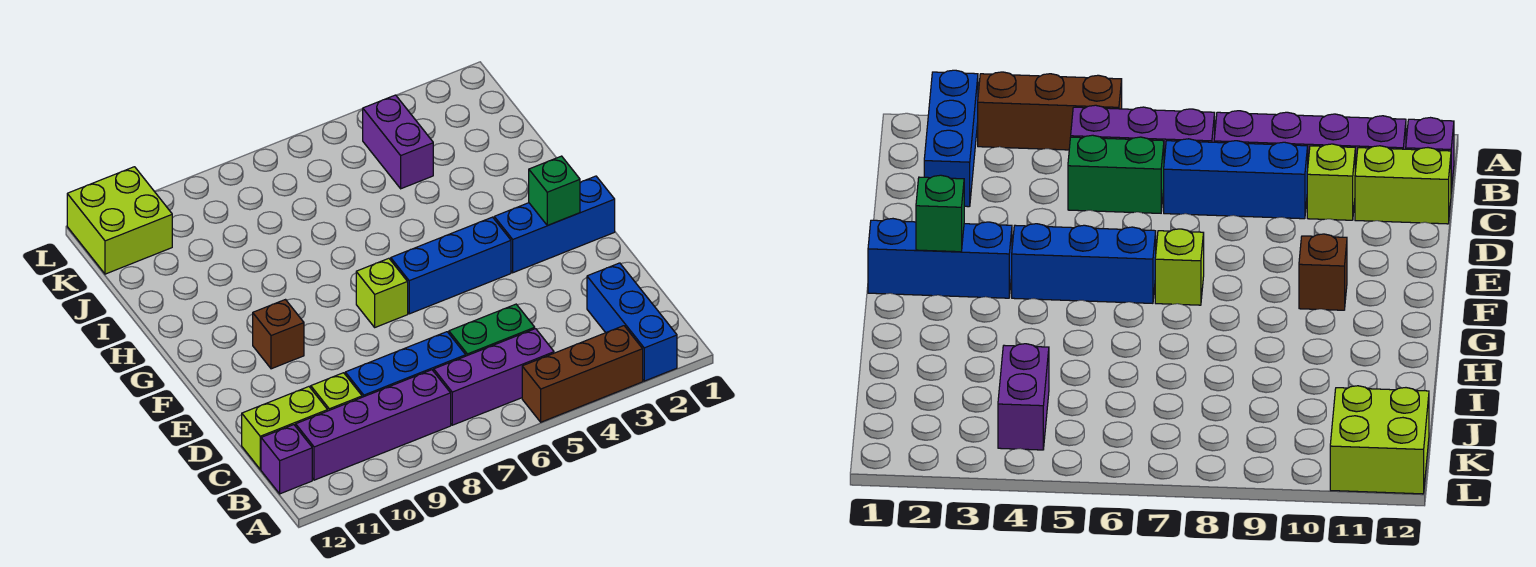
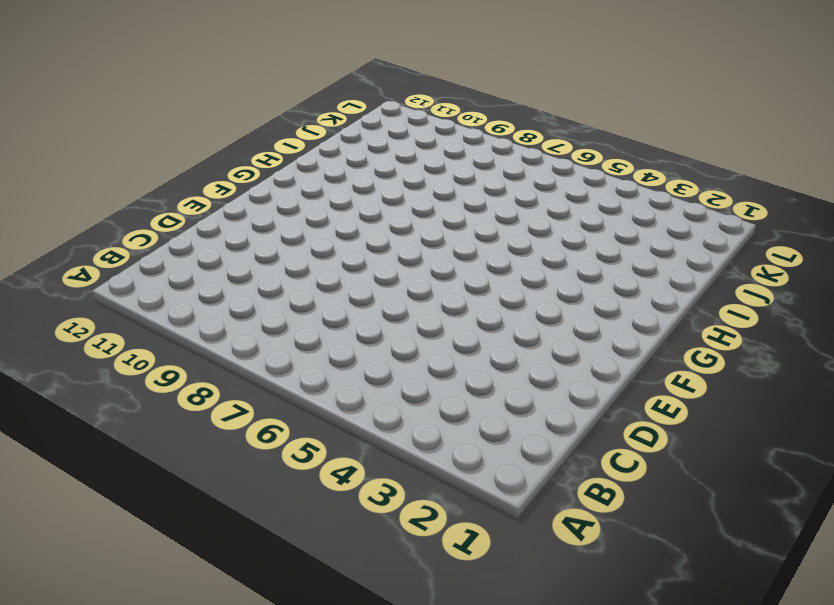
none -> blue 1x3 brick [587,263,677,381]
none -> brown 1x3 brick [522,326,643,422]
none -> purple 1x3 brick [434,329,554,425]

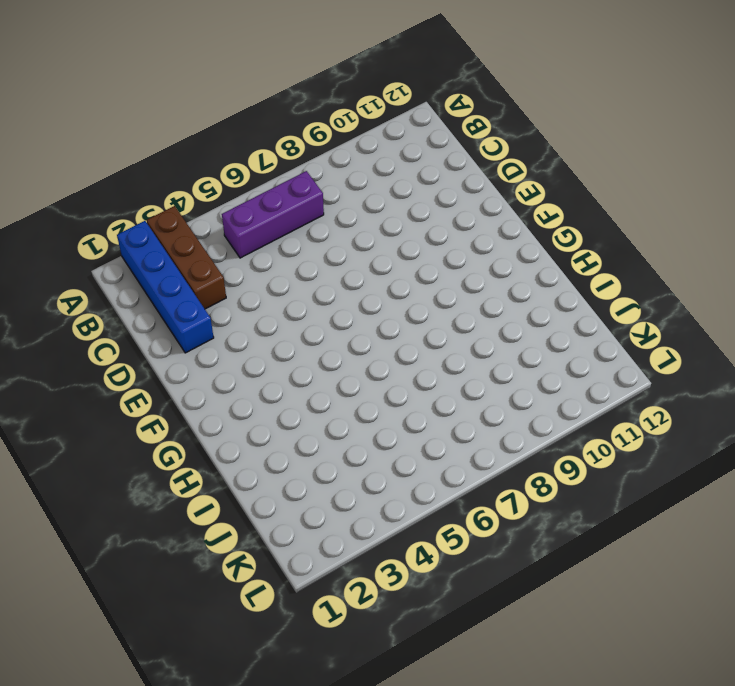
blue 1x4 brick [117,221,214,353] -> blue 1x3 brick [587,263,677,381]
brown 1x3 brick [147,206,226,309] -> brown 1x3 brick turned to [522,326,643,422]
none -> purple 1x4 brick [296,370,451,480]
none -> purple 1x1 brick [261,425,312,494]
none -> green 1x2 brick [449,304,535,356]

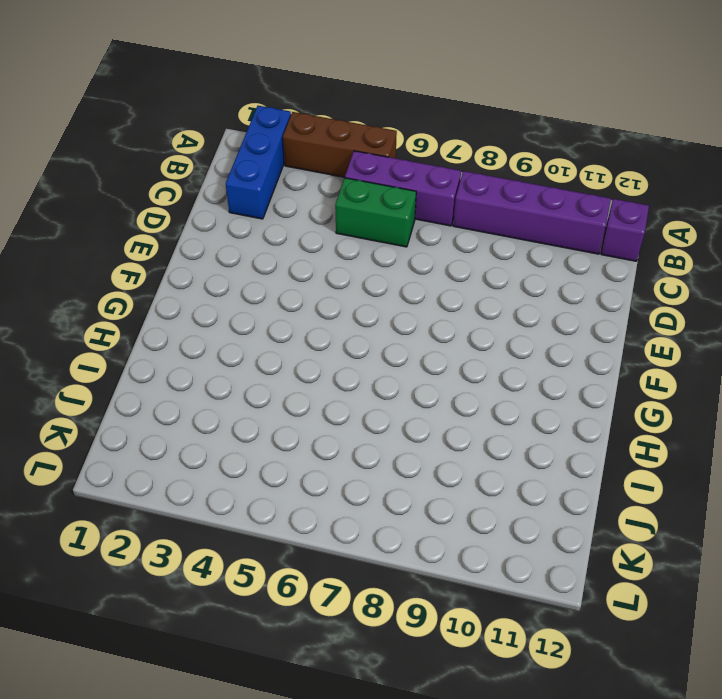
none -> blue 1x3 brick [345,332,466,397]
none -> lime 1x1 brick [311,373,362,411]
none -> lime 1x2 brick [242,387,328,469]

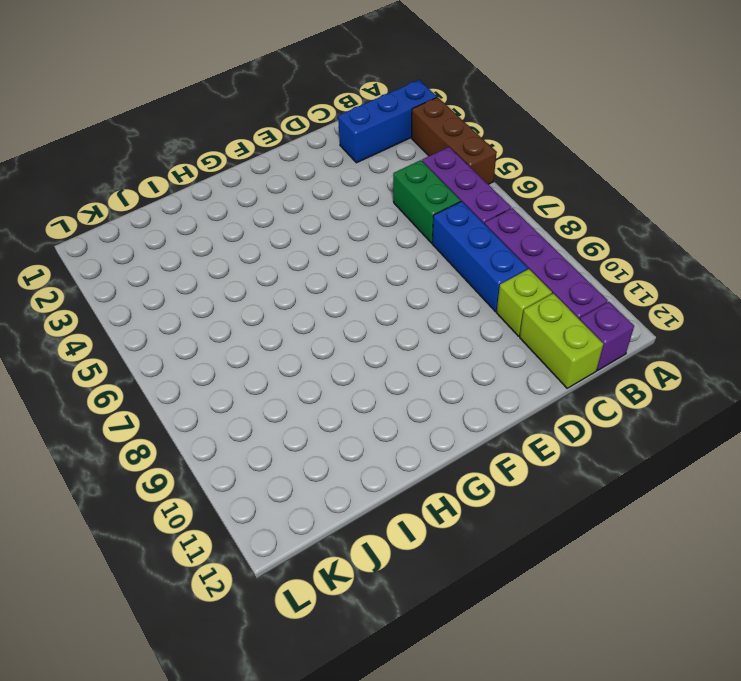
none -> blue 1x3 brick [494,176,615,273]
none -> blue 1x3 brick [391,217,511,314]
none -> lime 1x1 brick [356,258,408,327]

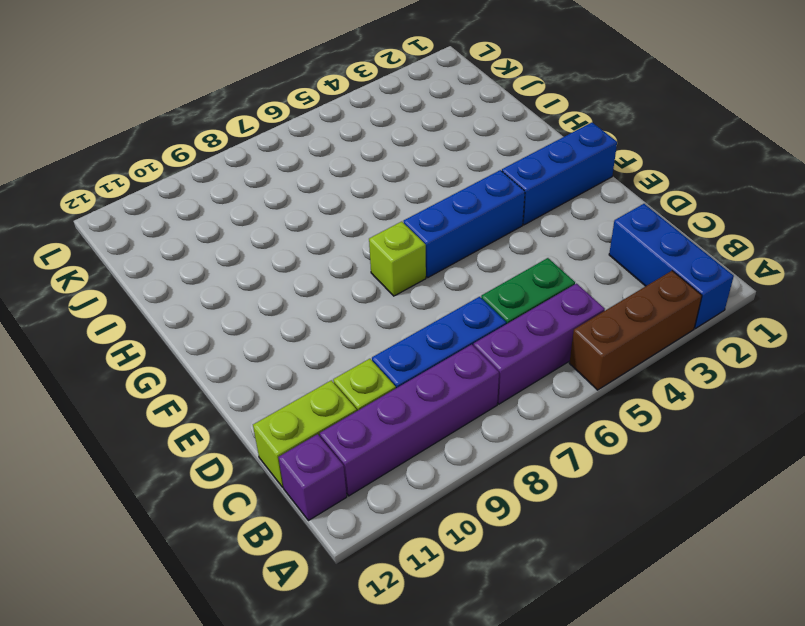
none -> brown 1x1 brick [253,300,304,369]
none -> purple 1x2 brick [363,95,433,189]
none -> lime 2x2 brick [67,167,172,274]

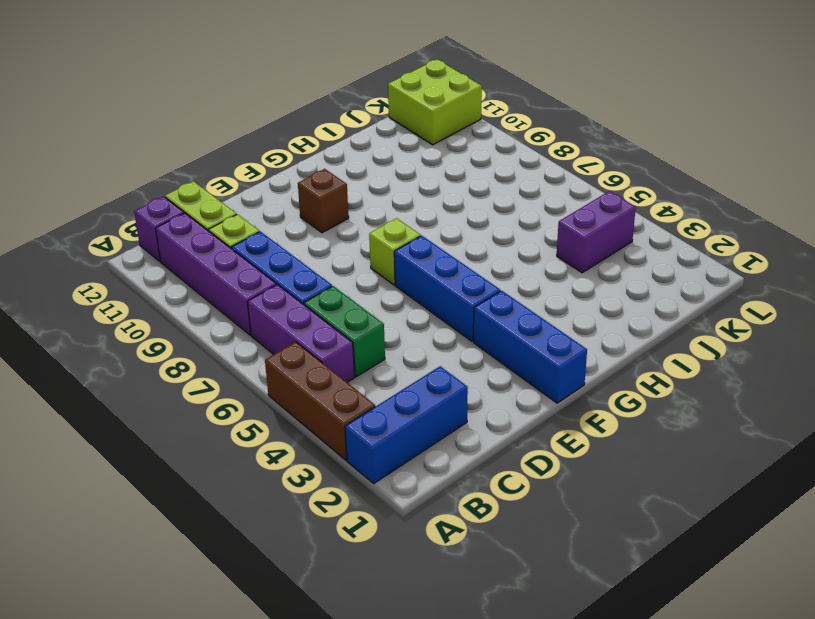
none -> green 1x1 brick [529,156,580,226]

